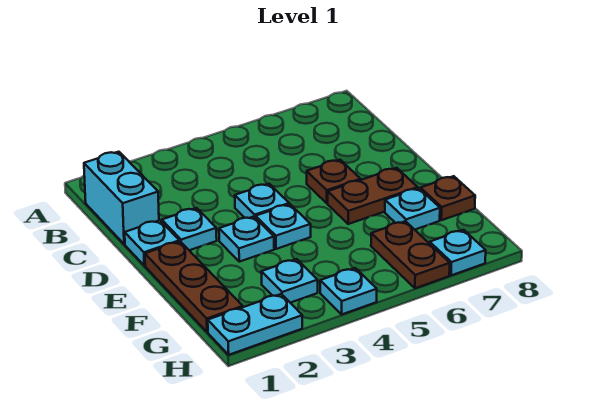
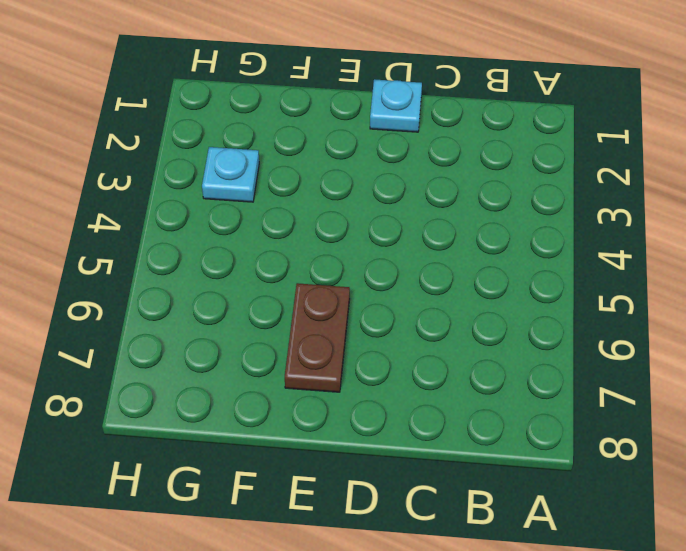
none -> cyan 1x2 brick [84,152,159,244]
none -> cyan 1x1 plate [162,208,217,250]
none -> cyan 1x1 plate [235,184,289,218]

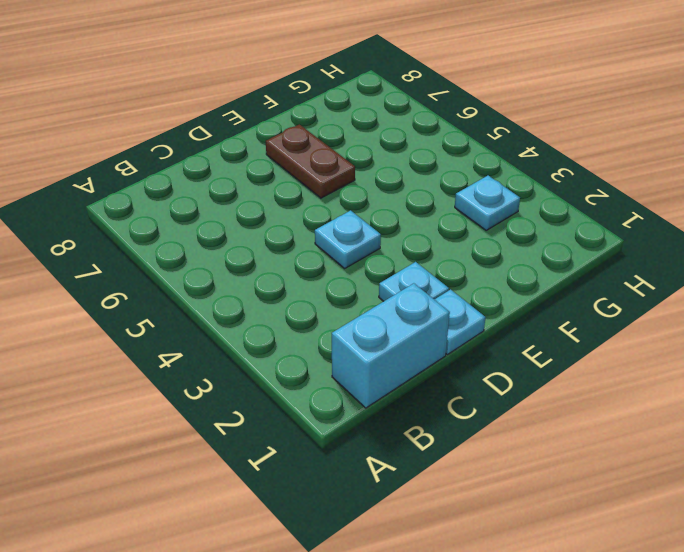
none -> brown 1x1 plate [307,160,361,203]
none -> brown 1x3 plate [145,241,243,332]
none -> cyan 1x1 plate [219,217,274,262]

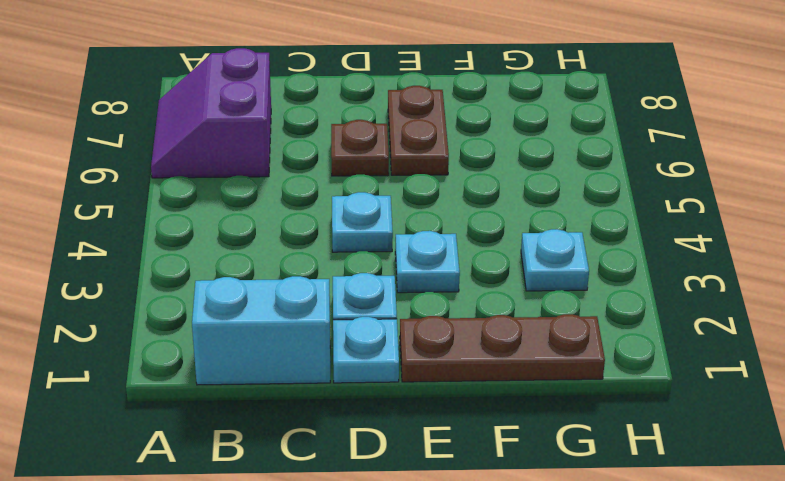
purple 2x2 slope [151,48,271,178] -> none
none -> cyan 1x1 plate [256,204,311,249]
none -> cyan 1x1 plate [385,188,440,230]
none -> brown 1x1 plate [420,176,475,220]

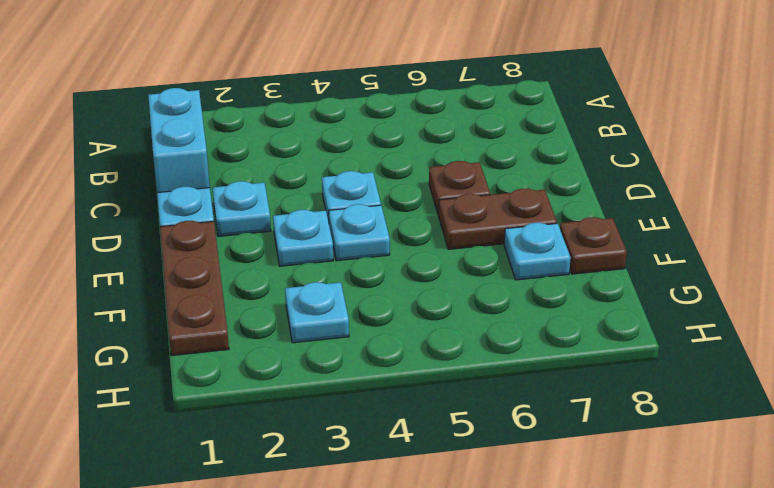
none -> brown 1x2 plate [371,221,450,288]
none -> cyan 1x2 plate [208,294,302,355]
none -> cyan 1x1 plate [320,268,377,315]

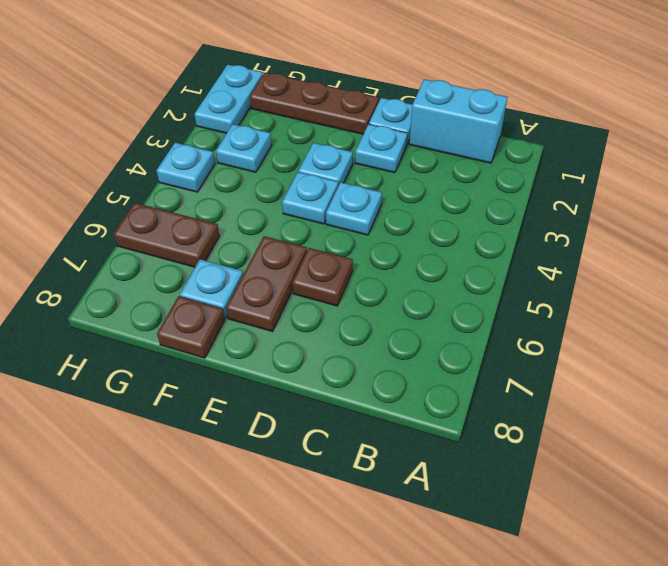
none -> cyan 1x1 plate [430,230,486,275]

